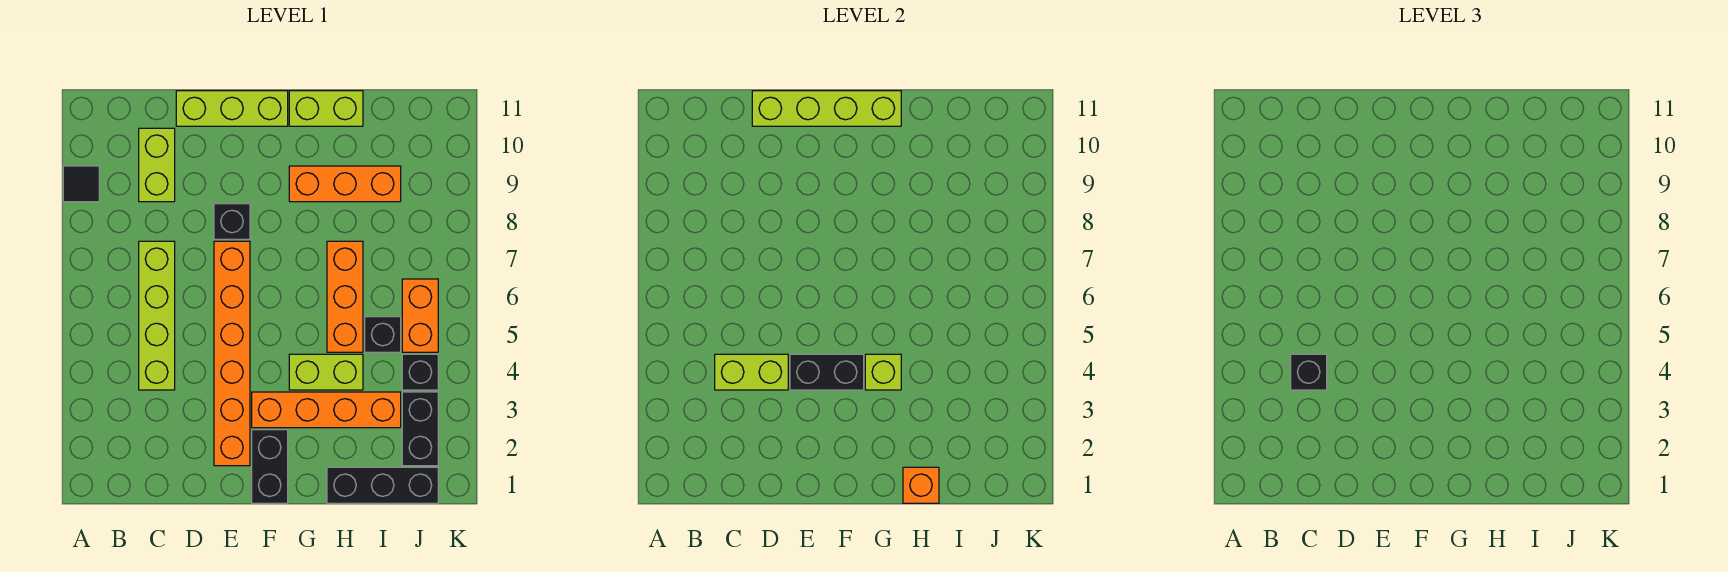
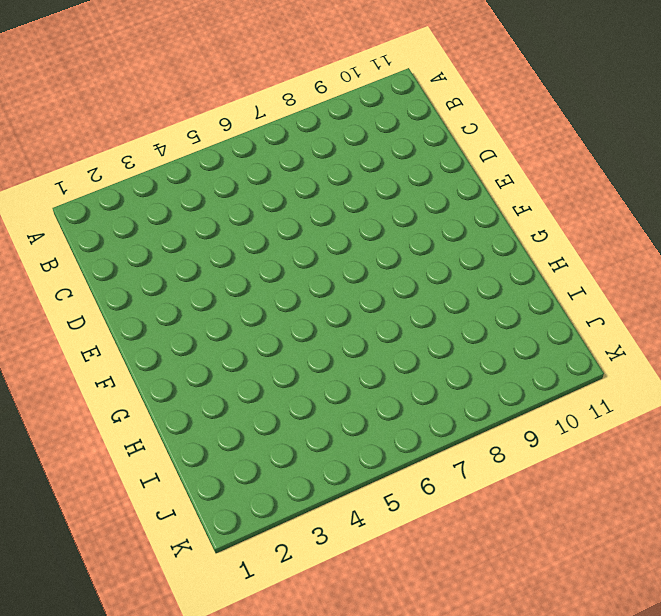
none -> black 1x1 tile [63,166,99,202]
none -> lime 1x4 brick [139,241,175,390]
none -> lime 1x2 brick [139,128,175,202]

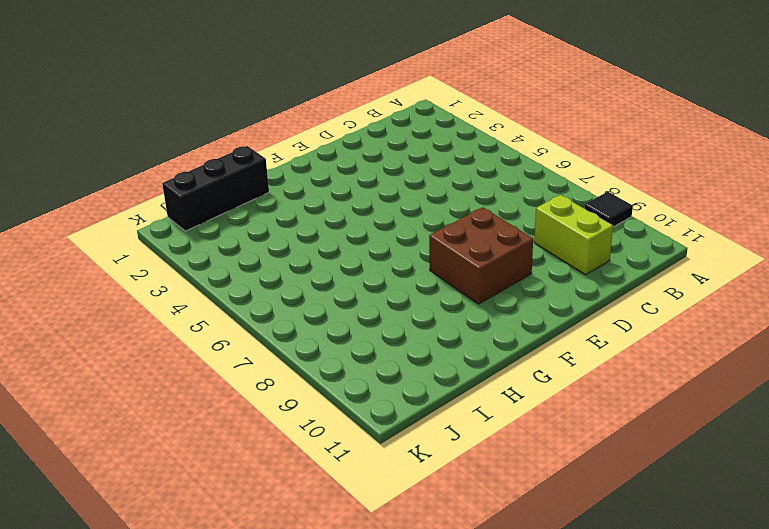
brown 2x2 brick [429,207,533,304] -> black 1x1 brick [214,204,250,239]
none -> lime 1x4 brick [139,241,175,390]
none -> lime 1x3 brick [176,91,288,126]
none -> orange 1x6 brick [214,241,250,466]

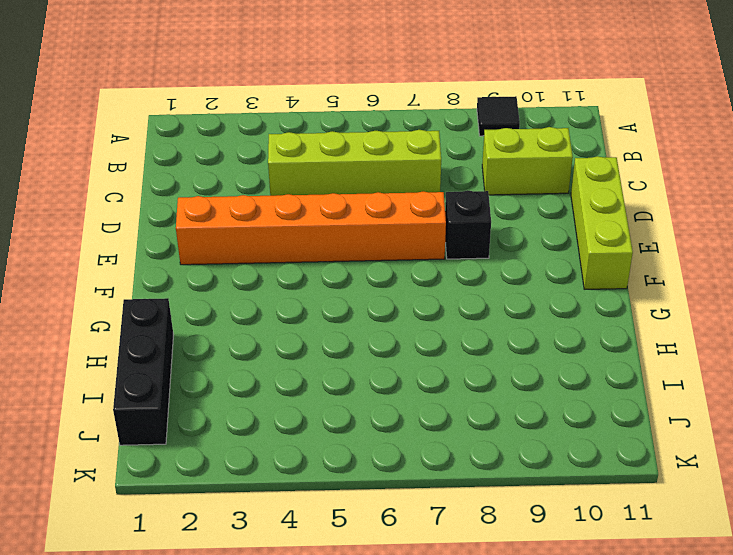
none -> black 1x2 brick [252,430,288,503]
none -> orange 1x4 brick [252,392,401,428]
none -> lime 1x2 brick [289,354,363,390]

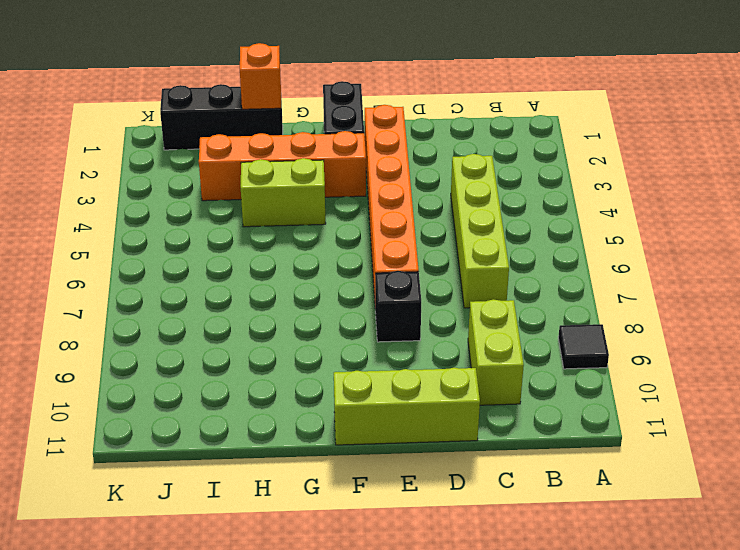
none -> orange 1x3 brick [289,166,401,202]
none -> lime 1x2 brick [289,91,363,126]
none -> orange 1x3 brick [327,241,363,352]

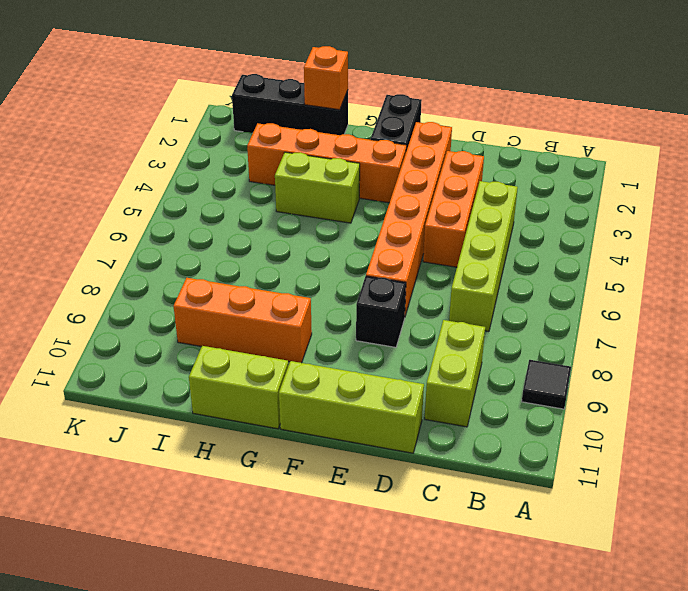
orange 1x3 brick [423,151,484,267] -> orange 1x3 brick moved to [327,241,363,352]
none -> black 1x1 brick [365,317,401,352]
none -> black 1x2 brick [402,392,438,466]
none -> black 1x1 brick [402,354,438,390]

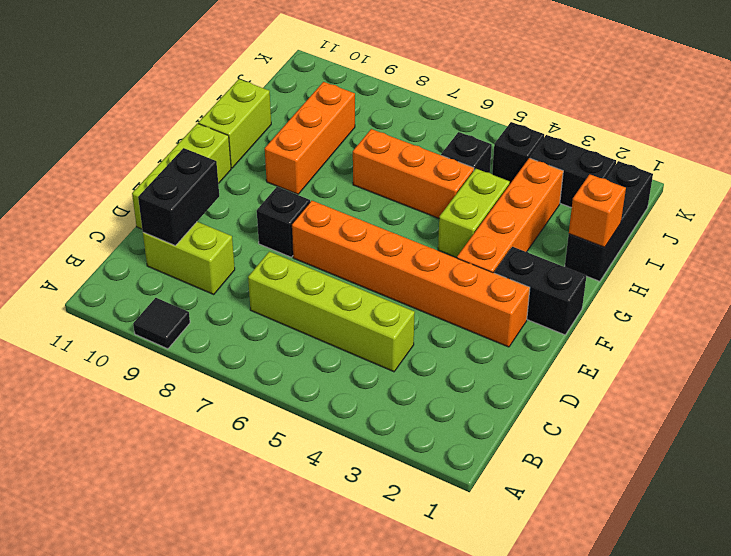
black 1x2 brick [138,148,219,246] -> black 1x2 brick moved to [790,354,864,390]
none -> orange 1x2 brick [402,279,438,352]
none -> lime 1x2 brick [715,354,788,390]
none -> lime 1x4 brick [752,91,901,126]

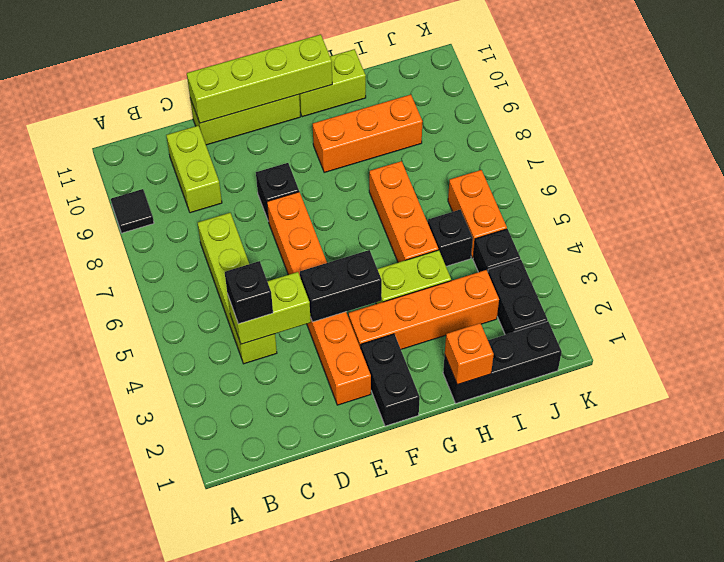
none -> lime 1x1 brick [865,354,901,390]

